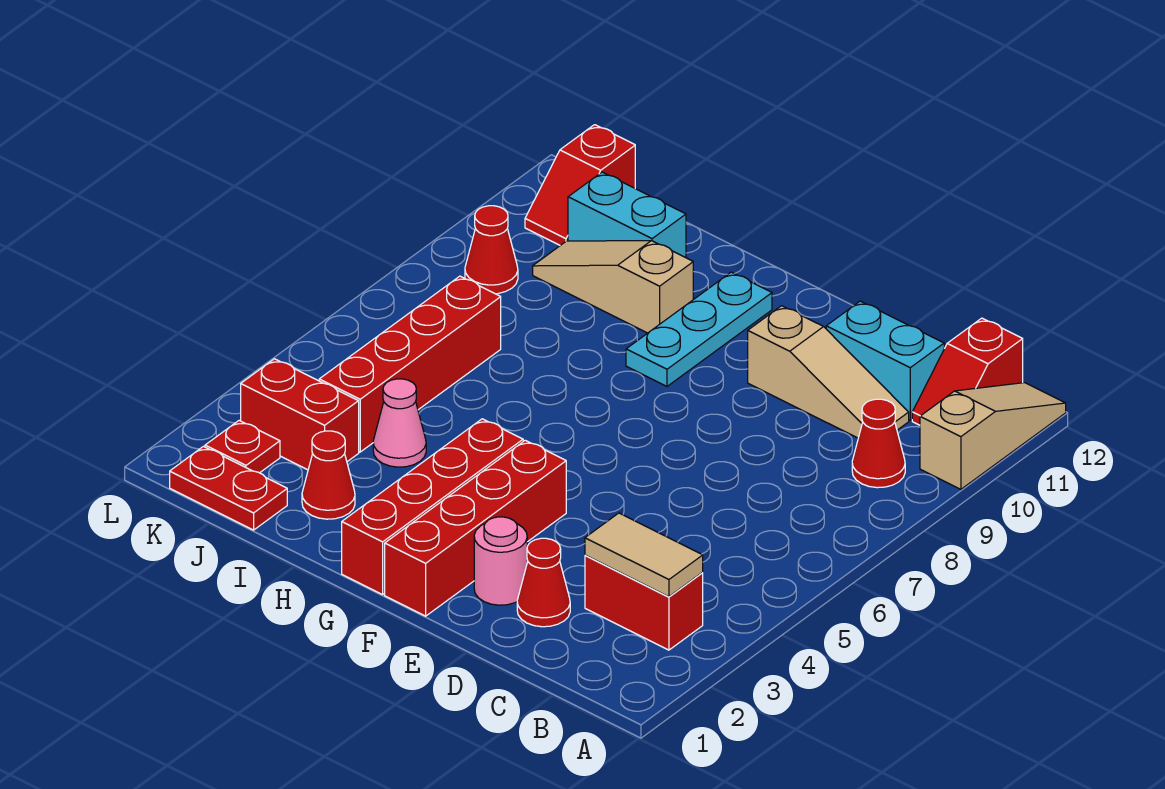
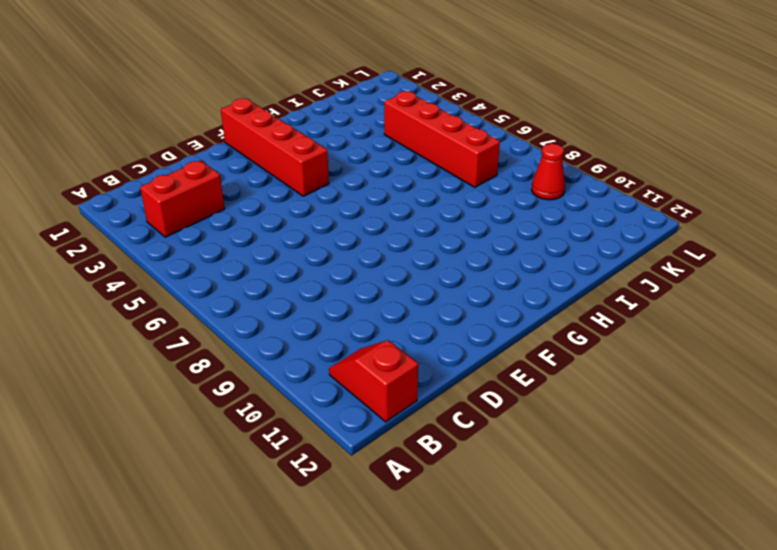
none -> tan 1x3 slope [920,383,1066,489]
none -> red 1x1 cone [852,399,905,488]
none -> tan 1x3 slope [748,306,909,438]

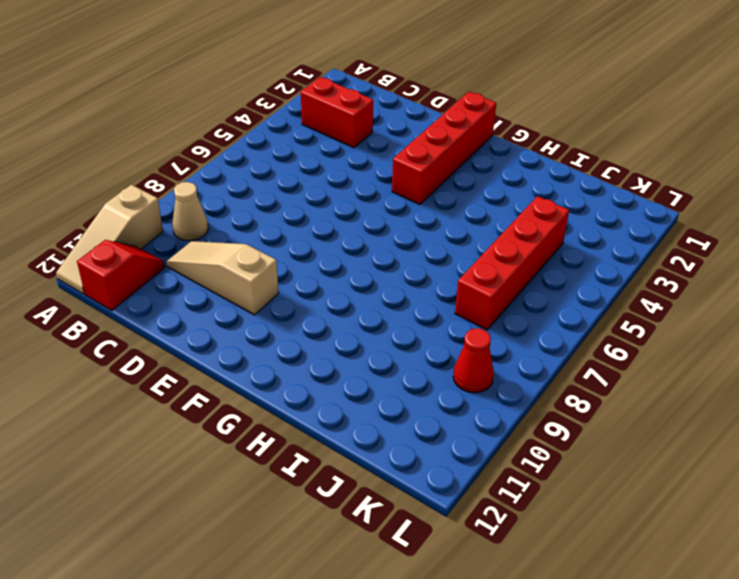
tan 1x1 cone [172,182,208,241] -> red 1x1 cone [852,399,905,488]
none -> cyan 1x2 brick [826,301,944,420]
none -> red 1x1 cone [517,538,570,627]
none -> pink 1x1 round brick [474,517,527,605]

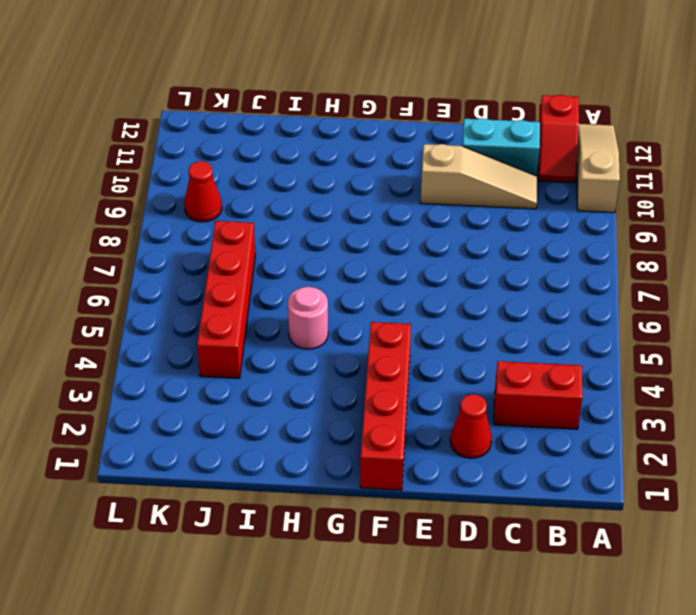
pink 1x1 round brick [288,287,328,349] -> pink 1x1 round brick moved to [474,517,527,605]
none -> red 1x1 cone [852,399,905,488]
none -> red 1x4 brick [342,419,523,595]
none -> cyan 1x3 plate [626,272,772,386]

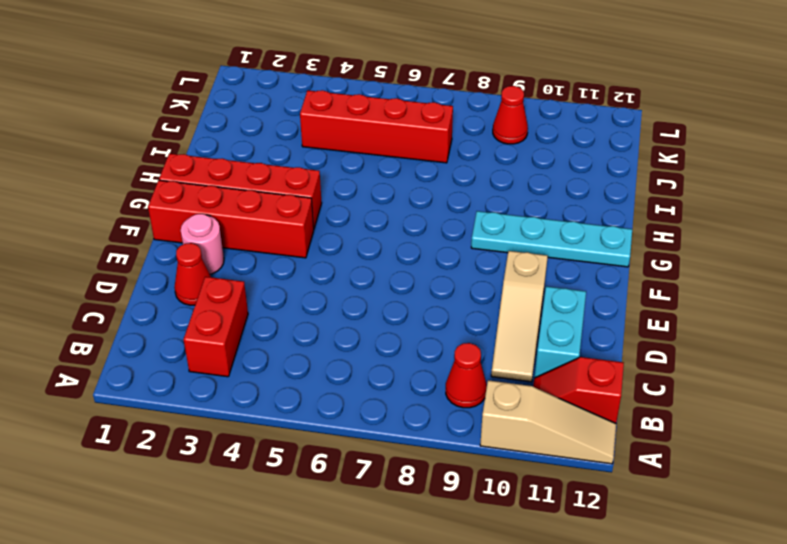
cyan 1x4 plate [471,211,632,267] -> cyan 1x3 plate [626,272,772,386]
none -> tan 1x3 slope [533,241,693,333]
none -> red 1x1 cone [302,431,355,519]
none -> pink 1x1 cone [373,379,426,467]

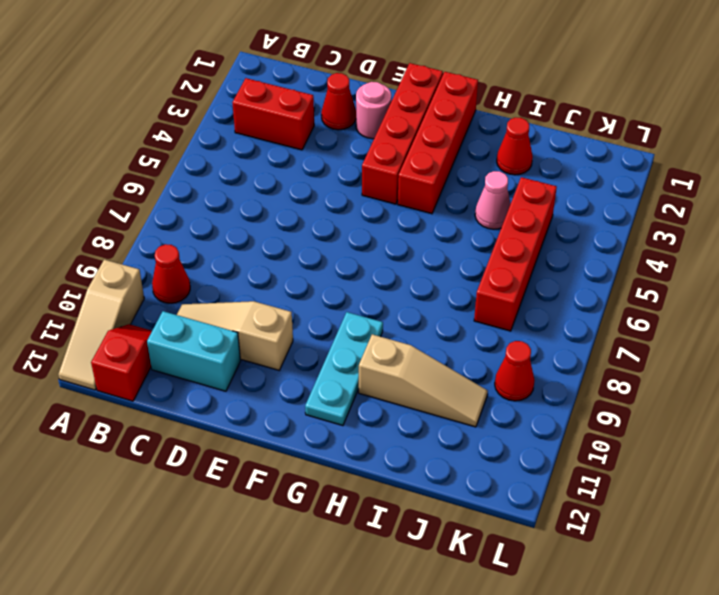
none -> cyan 1x2 brick [568,172,686,258]
none -> red 1x2 plate [170,447,287,530]
none -> red 1x2 brick [241,359,359,470]

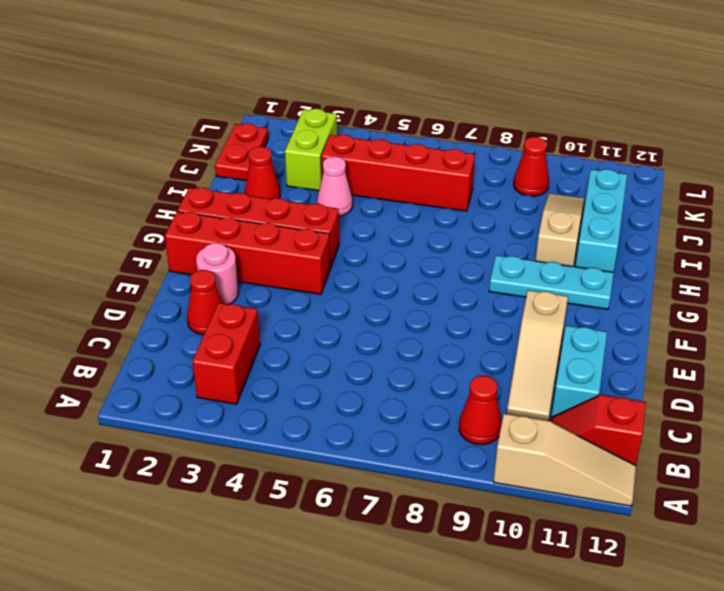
cyan 1x3 brick [575,169,627,272] -> cyan 1x2 brick [568,172,686,258]
lime 1x2 brick [285,109,337,191] -> red 1x2 brick [241,359,359,470]
none -> red 1x1 plate [205,421,280,473]
none -> red 1x2 slope [525,125,635,245]
none -> tan 1x2 tile [585,513,703,597]

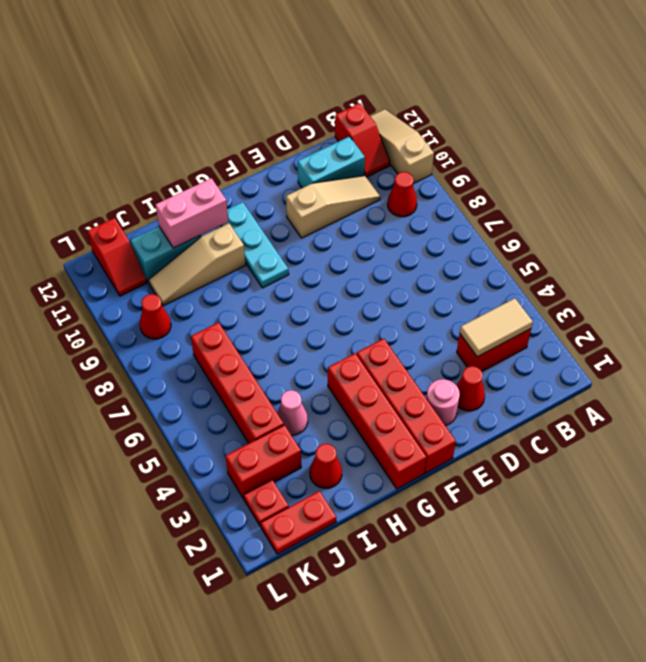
pink 1x2 brick [156,178,228,248] -> none

